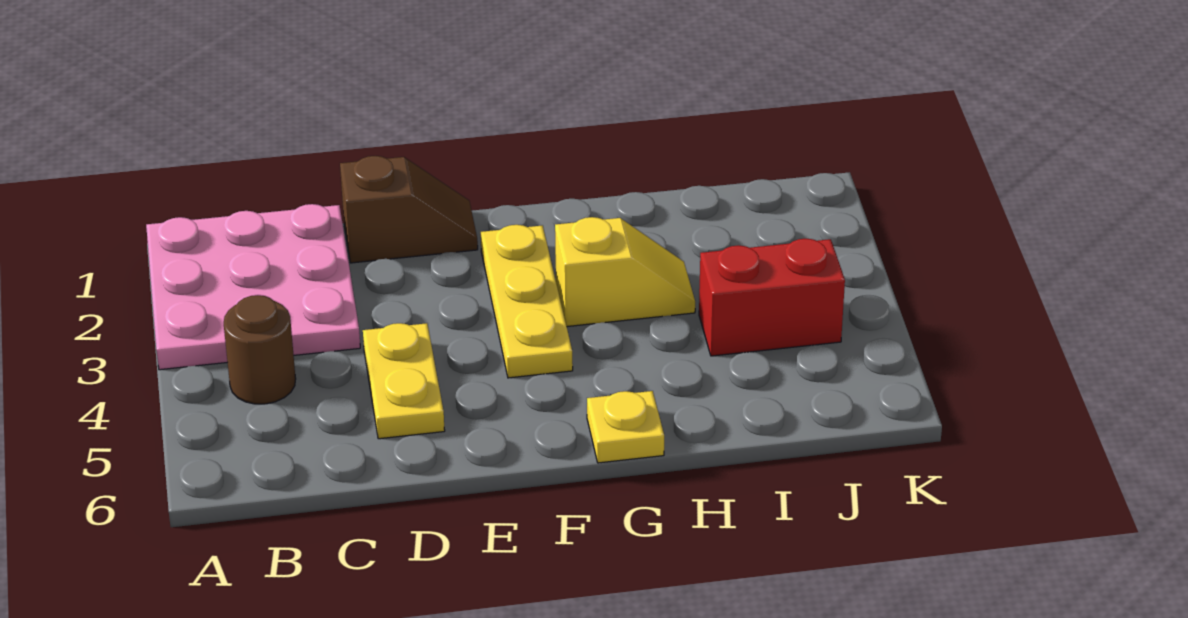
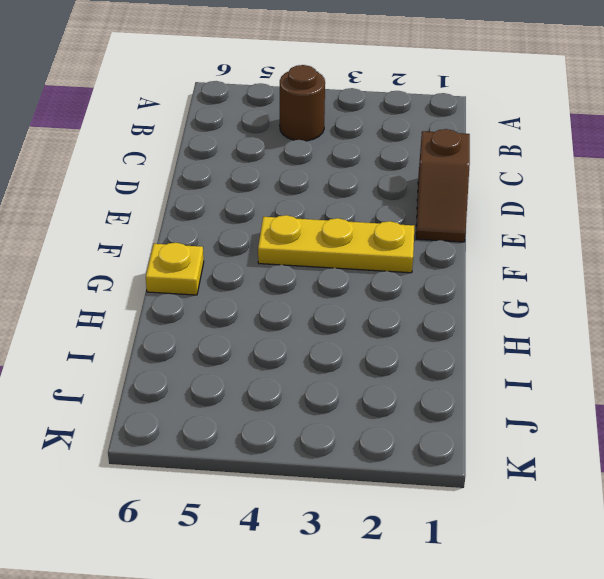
none -> pink 3x3 plate [146,204,360,370]
none -> yellow 1x2 plate [363,323,445,439]

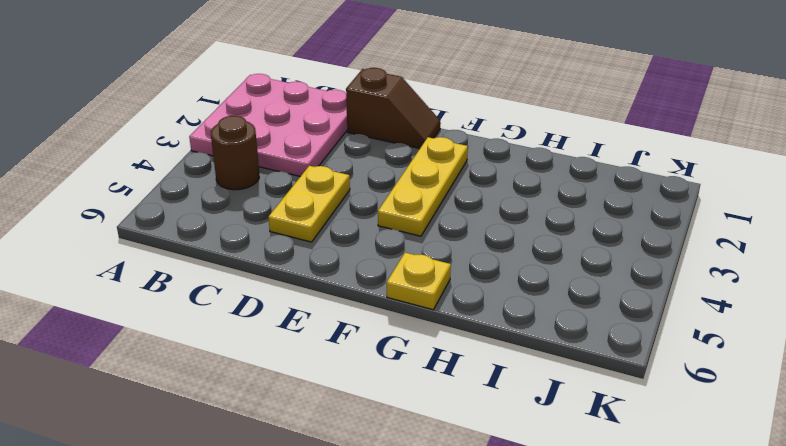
none -> yellow 1x2 slope [555,217,695,327]
none -> red 1x2 brick [699,239,845,356]

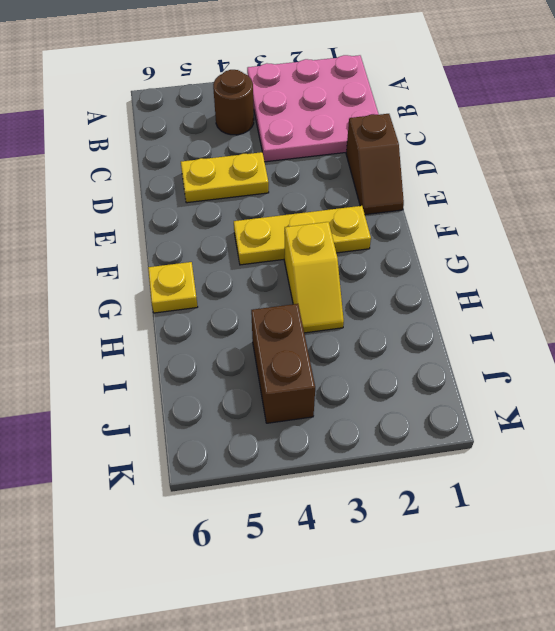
brown 1x2 brick [251,304,315,423] -> red 1x2 brick [699,239,845,356]

